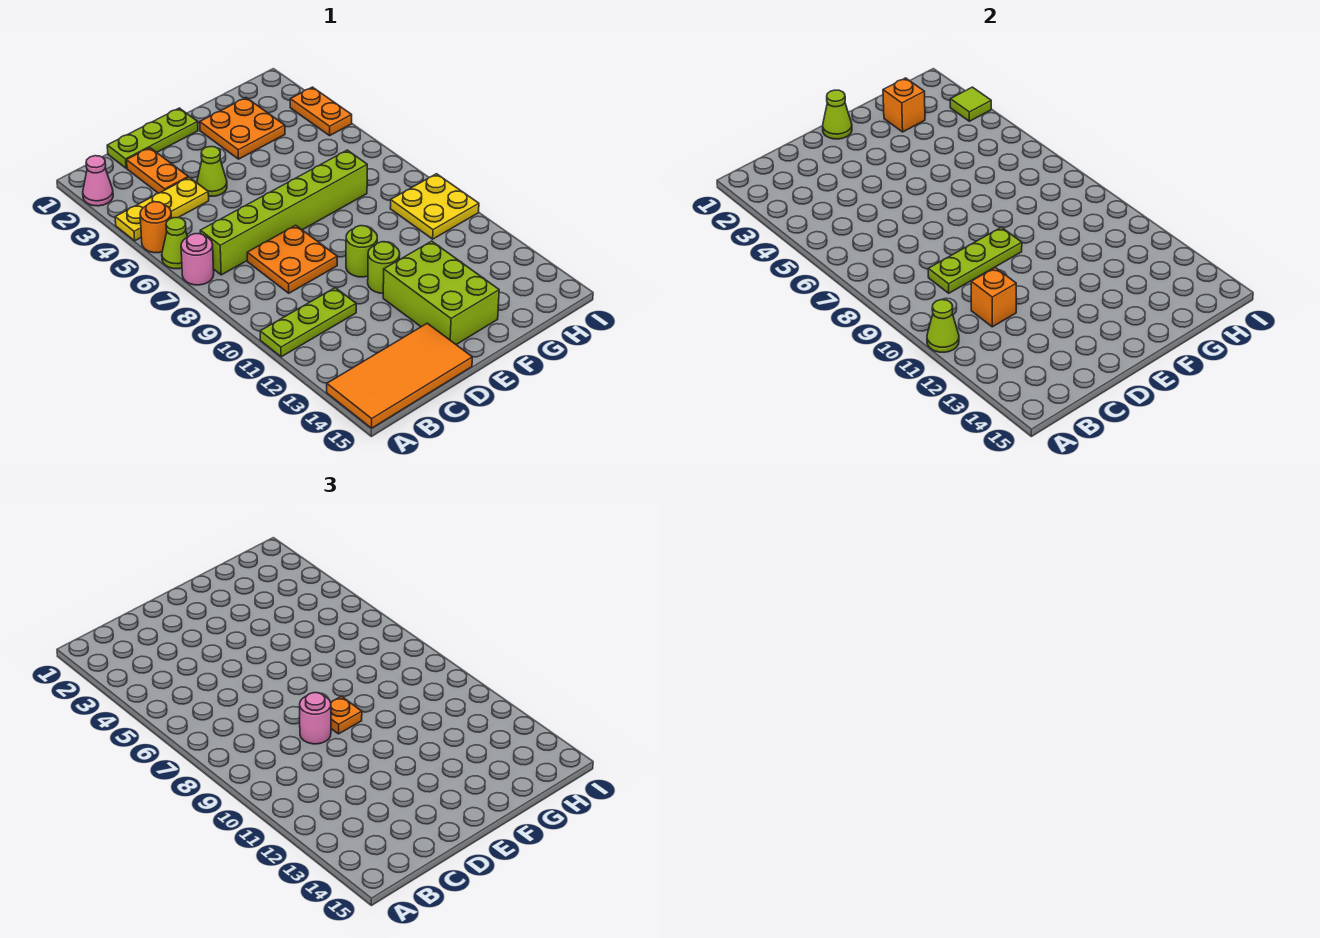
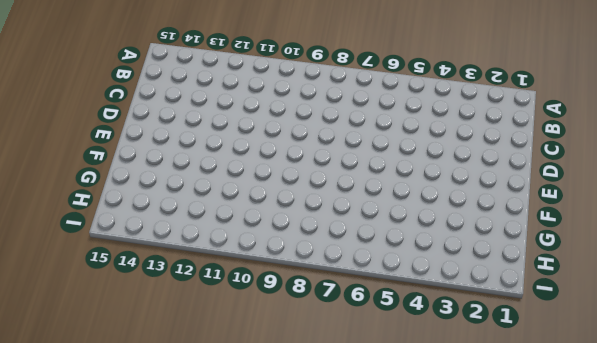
none -> pink 1x1 cone [83,156,113,206]
none -> yellow 1x3 plate [115,177,209,241]
none -> orange 1x1 round brick [140,202,172,253]

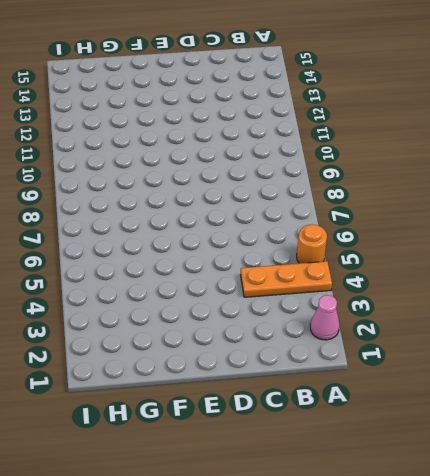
orange 1x3 plate [241,261,332,297] -> yellow 1x3 plate [115,177,209,241]
none -> lime 1x1 cone [162,218,188,269]
none -> pink 1x1 round brick [181,234,214,285]
none -> lime 1x3 plate [260,288,356,357]

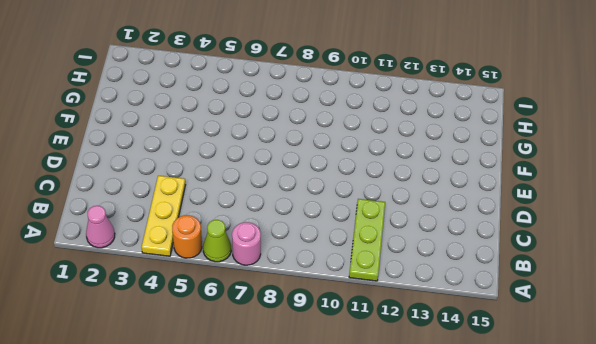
none -> orange 2x4 tile [327,323,472,428]
none -> lime 1x6 brick [200,150,367,275]
none -> lime 1x3 plate [107,108,198,168]

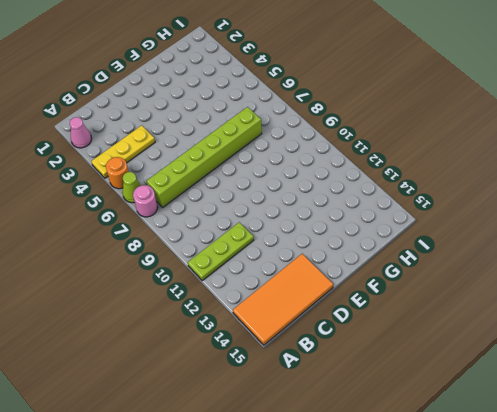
none -> lime 1x3 plate [107,108,198,168]
none -> orange 1x2 plate [127,148,188,193]
none -> orange 2x2 plate [247,225,337,293]

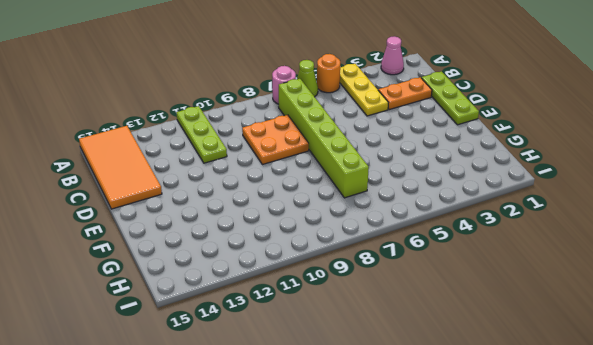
none -> lime 1x1 cone [197,147,227,196]
none -> lime 1x1 round brick [346,226,377,277]
none -> lime 1x1 round brick [368,242,400,293]

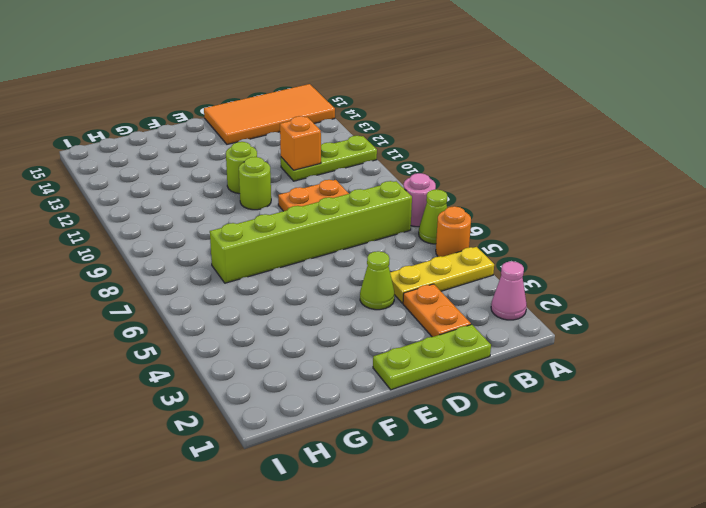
none -> lime 2x3 brick [383,241,499,345]
none -> orange 2x2 plate [200,98,285,159]
none -> yellow 2x2 plate [390,174,479,239]

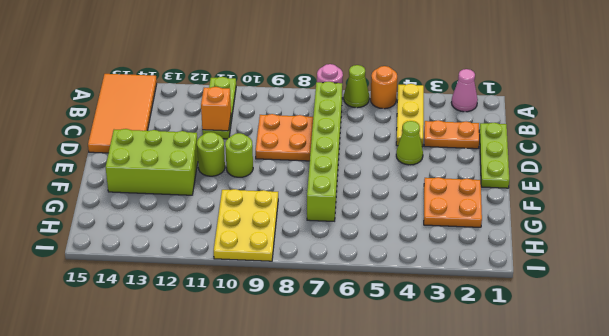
yellow 2x3 plate [214,189,278,261] -> yellow 2x2 plate [390,174,479,239]
none -> orange 1x2 plate [290,87,352,136]
none -> lime 1x1 cone [927,300,959,352]
none -> lime 1x3 plate [928,227,1022,293]

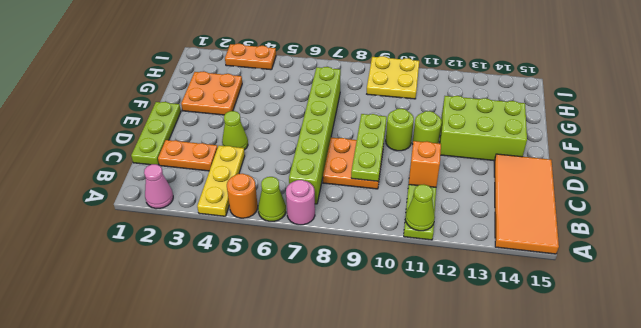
none -> lime 1x1 cone [823,90,852,139]
none -> orange 1x1 brick [883,78,925,132]
none -> lime 1x1 tile [950,87,991,121]

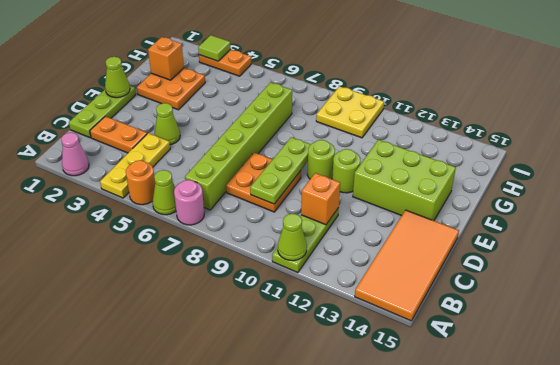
none -> pink 1x1 round brick [300,693,331,744]
none -> orange 1x1 plate [331,696,362,734]

